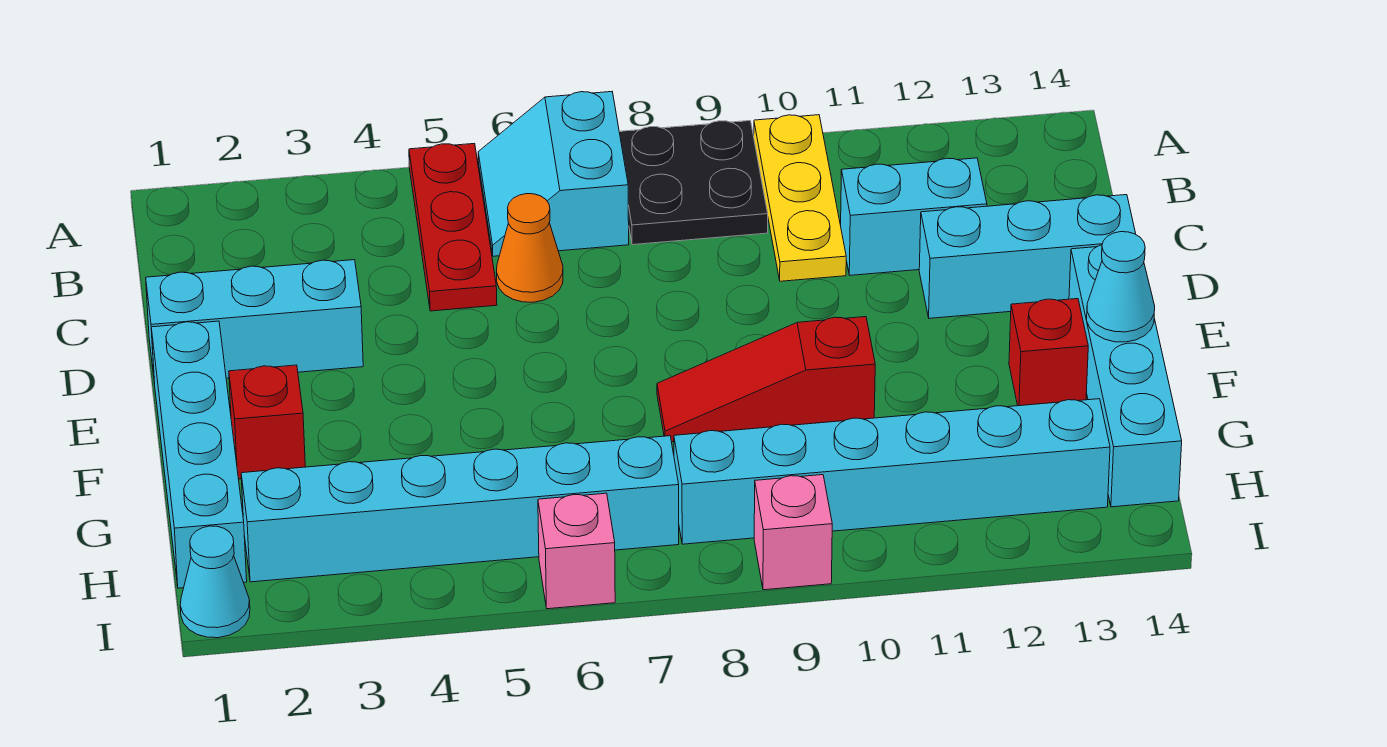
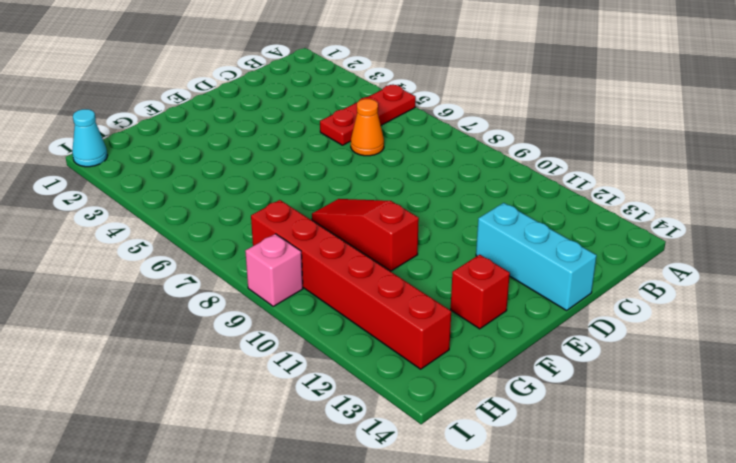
red 1x6 brick [251,200,451,369] -> cyan 1x6 brick [674,399,1110,544]
none -> cyan 2x2 slope [478,92,629,256]
none -> black 2x2 plate [619,121,768,245]
none -> yellow 1x3 plate [754,115,846,281]

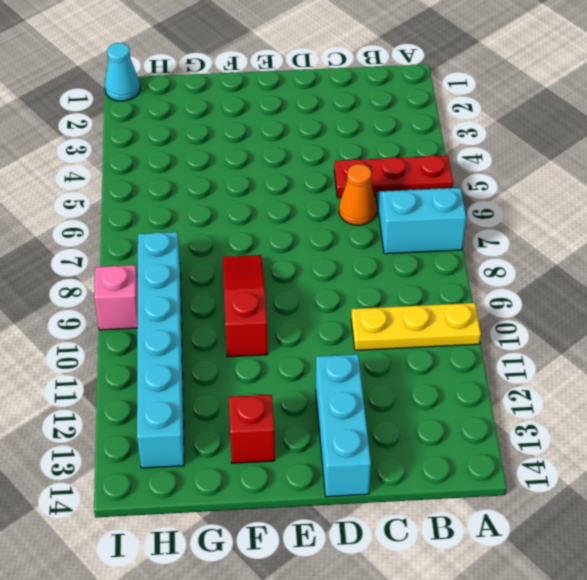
none -> black 2x2 plate [619,121,768,245]
none -> cyan 1x2 brick [841,158,987,275]
none -> cyan 1x3 brick [146,260,363,384]

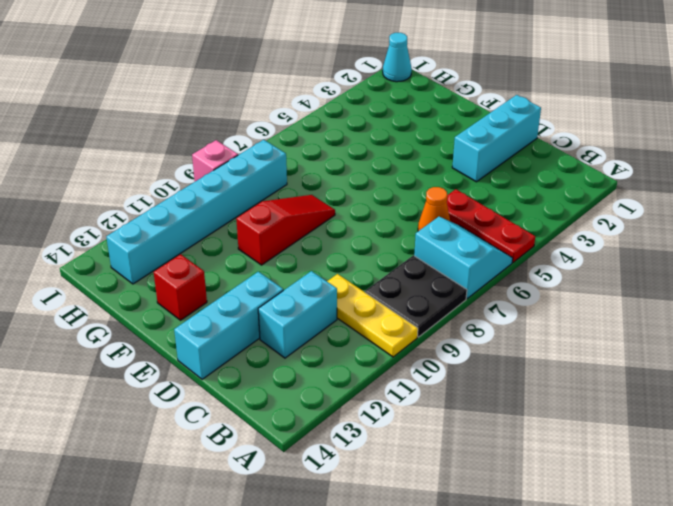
none -> cyan 1x4 brick [151,321,247,588]
none -> cyan 1x4 brick [1069,245,1182,507]
none -> red 1x1 brick [229,365,305,479]

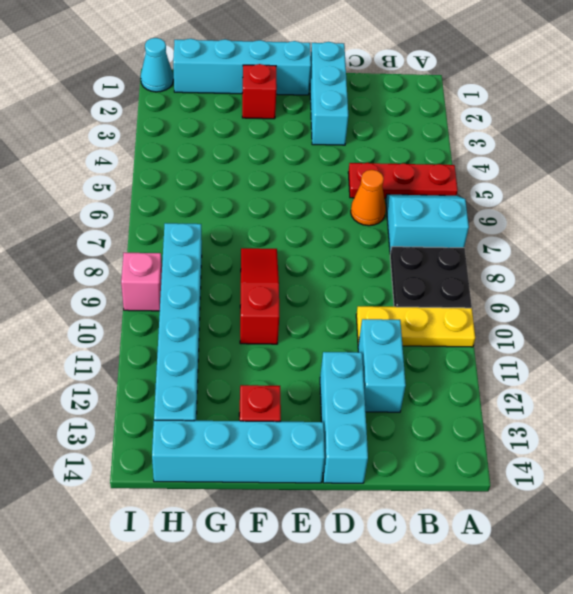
none -> cyan 1x6 brick [241,436,679,582]
none -> pink 1x1 brick [538,493,615,609]
none -> cyan 1x1 cone [1087,232,1155,342]

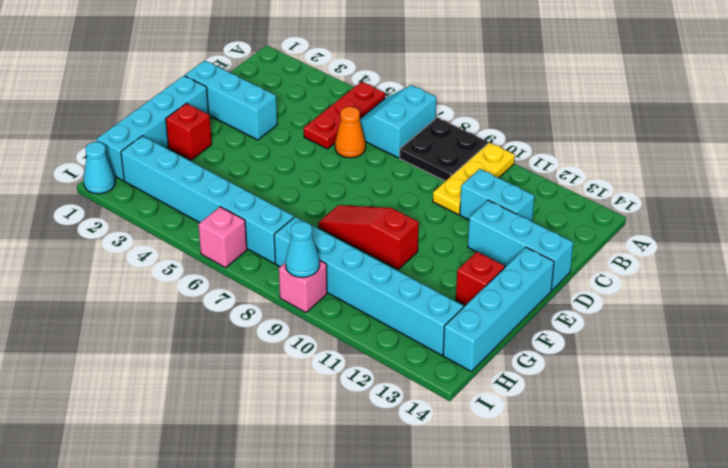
cyan 1x1 cone [285,222,320,277] -> cyan 1x1 cone moved to [1087,232,1155,342]

